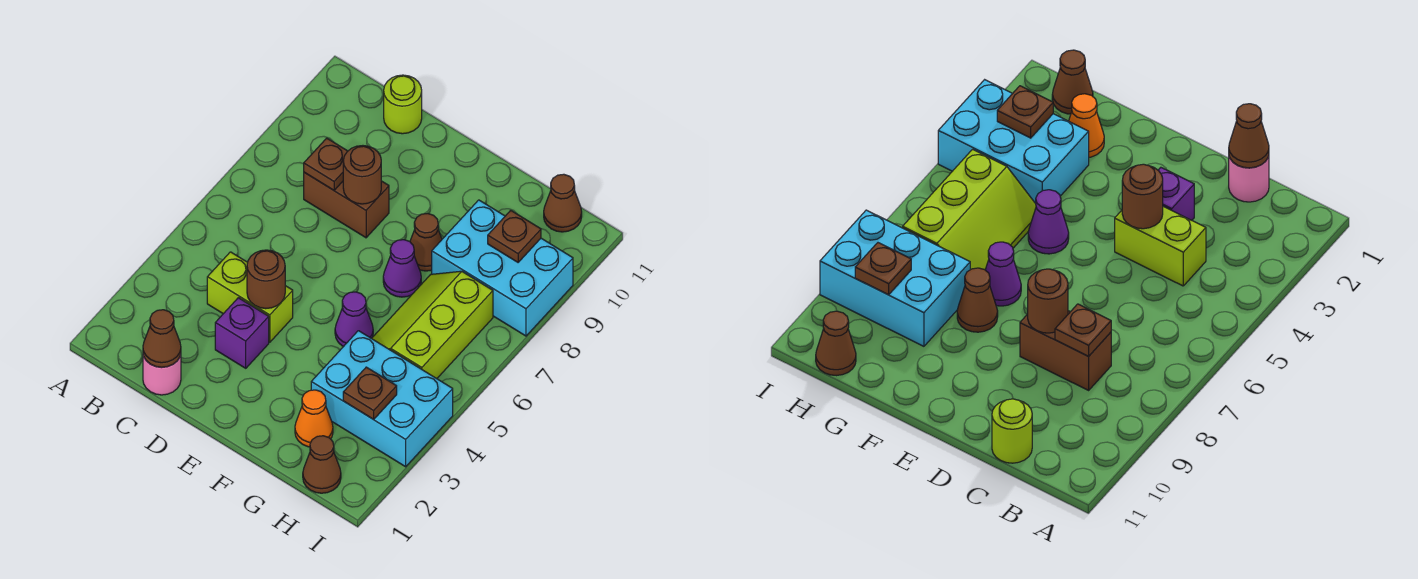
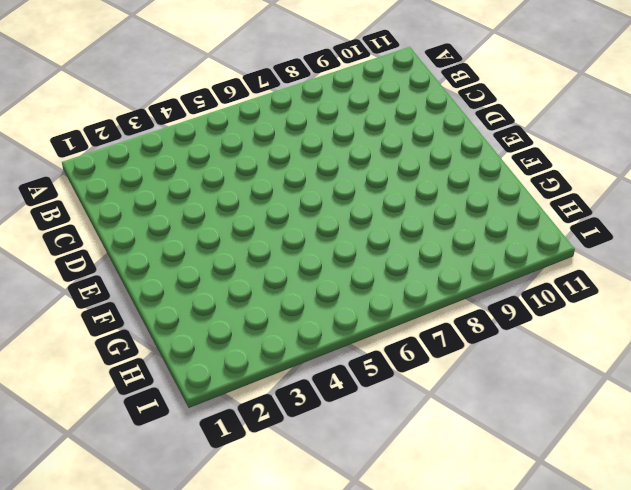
none -> pink 1x1 round brick [143,354,181,395]
none -> lime 1x2 brick [207,252,293,342]
none -> brown 1x2 brick [304,172,389,238]

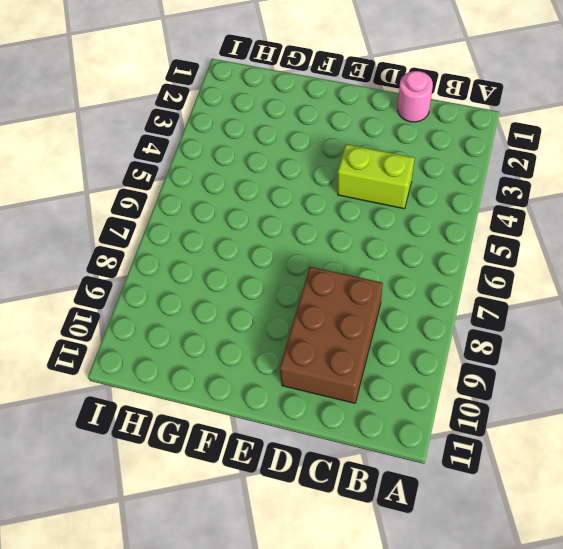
brown 2x3 brick [280,267,383,403] -> brown 1x2 brick [304,172,389,238]
none -> lime 1x1 round brick [384,75,422,134]
none -> purple 1x1 brick [215,298,269,368]
none -> purple 1x1 cone [335,292,373,347]

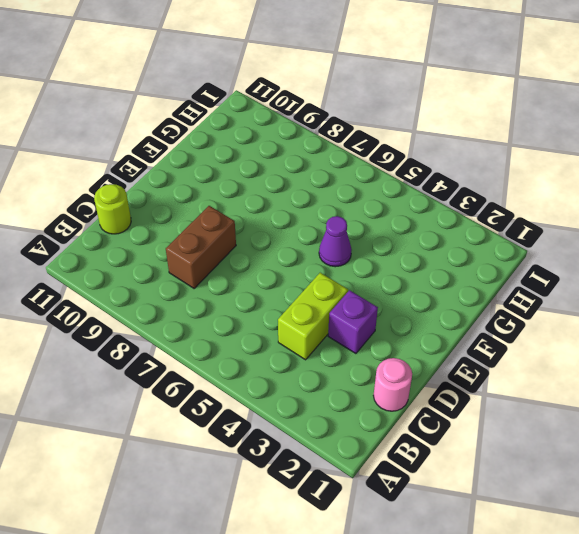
none -> purple 1x1 cone [383,240,421,297]
none -> brown 1x1 cone [410,213,442,271]
none -> orange 1x1 cone [295,390,333,447]

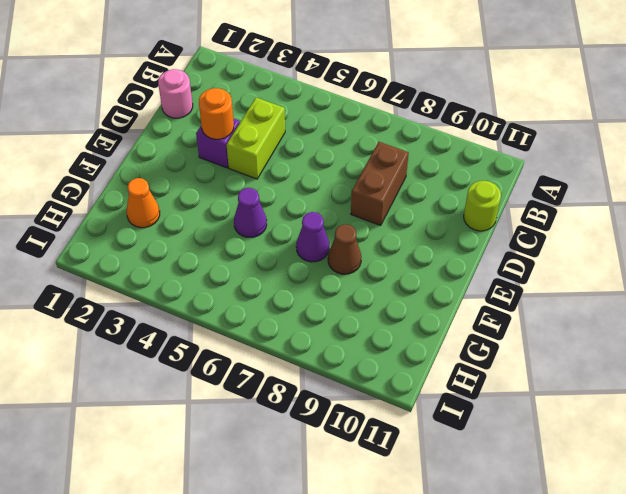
orange 1x1 round brick [199,88,234,139] -> none
none -> cyan 2x3 brick [311,331,453,467]
none -> lime 2x3 slope [372,271,493,379]
none -> cyan 2x3 brick [432,200,573,336]

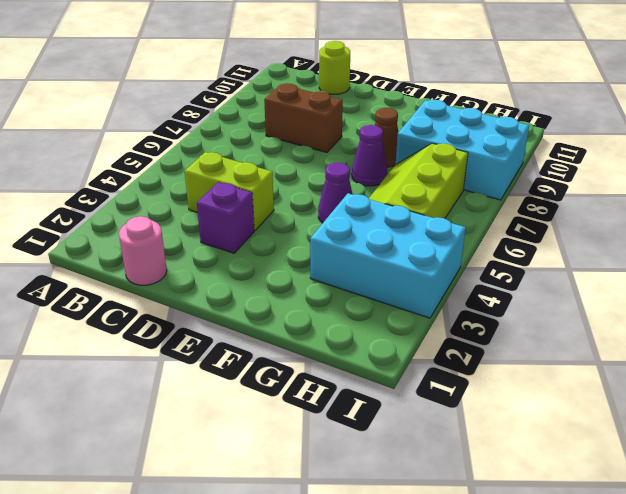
none -> orange 1x1 cone [295,390,333,447]
none -> brown 1x1 cone [303,436,341,493]
none -> brown 1x1 cone [544,174,582,232]

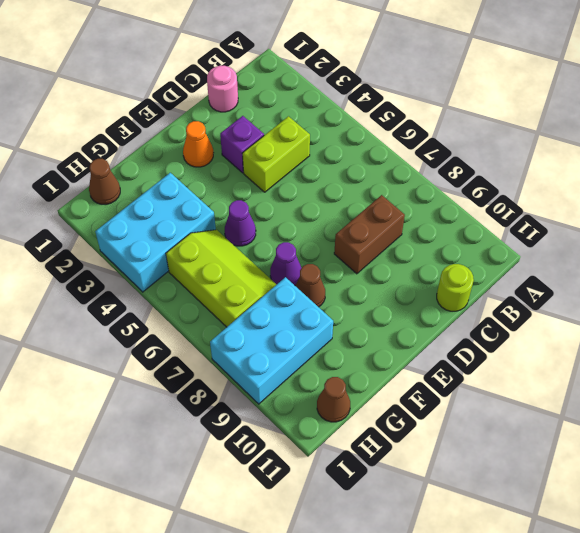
orange 1x1 cone [183,121,213,167] -> orange 1x1 cone moved to [295,390,333,447]
none -> brown 1x1 cone [143,310,181,367]
none -> brown 1x1 plate [304,138,347,190]
none -> brown 1x1 round brick [247,250,285,309]

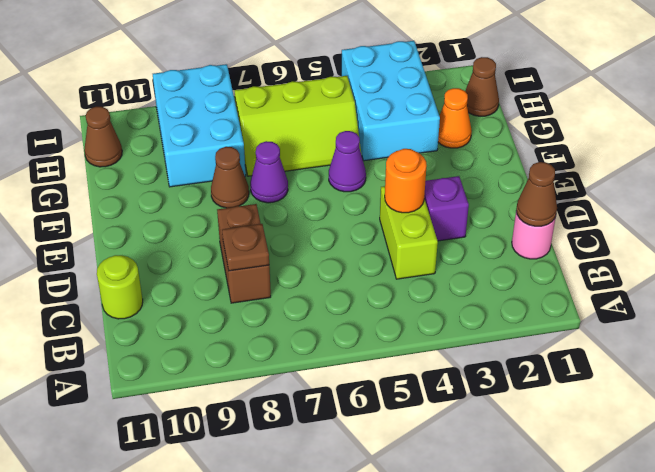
orange 1x1 round brick [385,149,427,213] -> brown 1x1 round brick [247,250,285,309]
none -> brown 1x1 round brick [343,146,381,204]
none -> brown 1x1 plate [343,367,397,419]
none -> brown 1x1 plate [488,210,541,262]

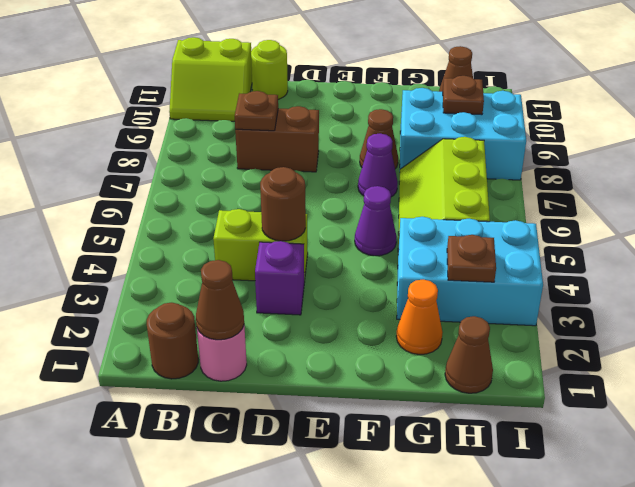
lime 2x2 slope [169,37,252,121] -> none
brown 1x1 round brick [147,303,198,379] -> brown 1x1 round brick moved to [343,146,381,204]

